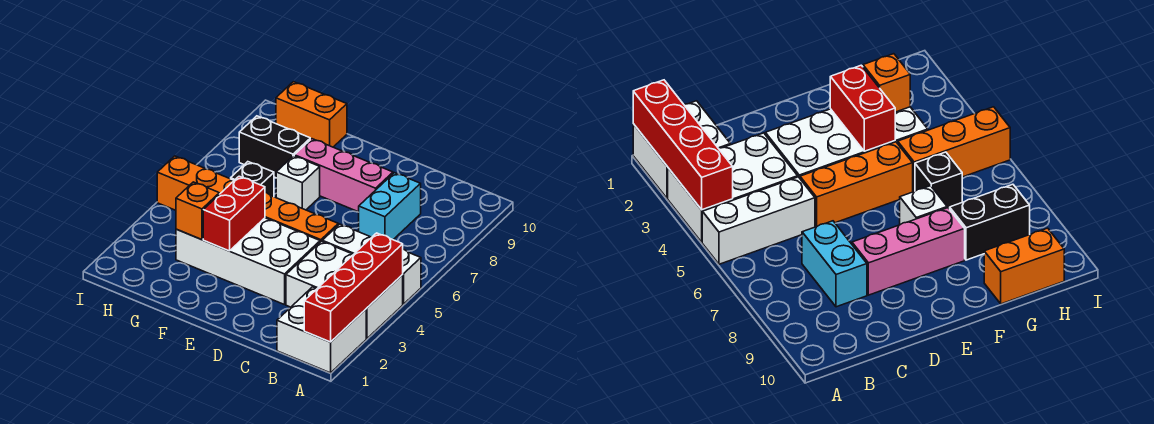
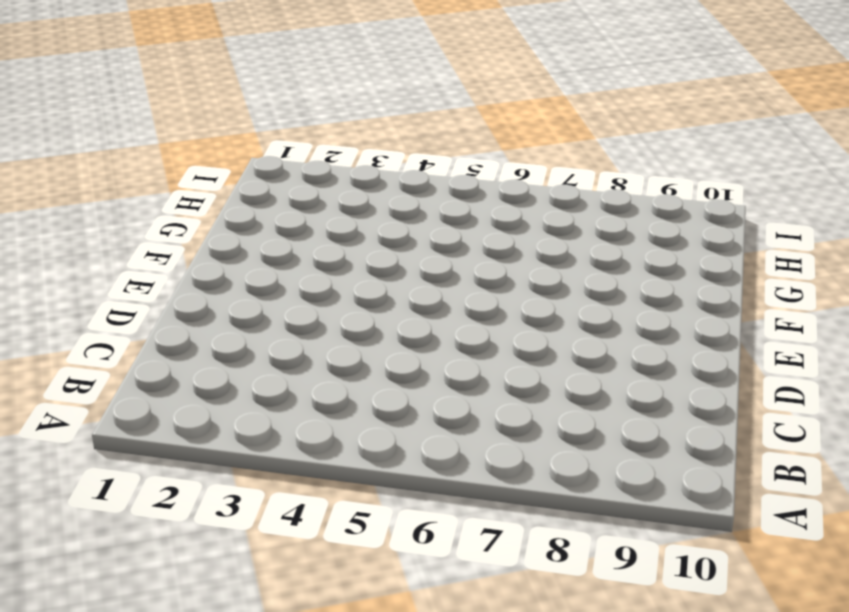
none -> white 2x2 brick [277,287,366,373]
none -> white 2x3 brick [286,241,403,339]
none -> white 1x3 brick [322,224,421,304]

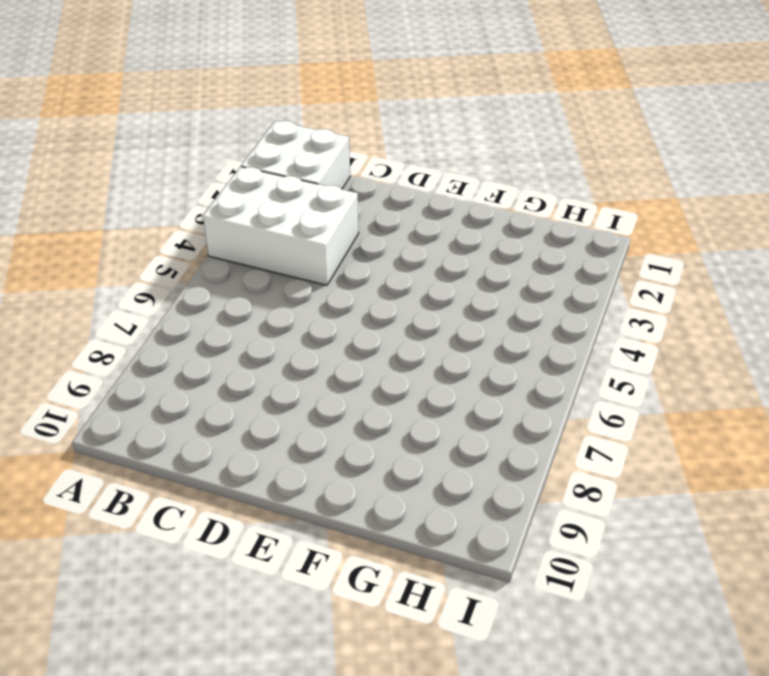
none -> white 1x3 brick [322,224,421,304]
none -> cyan 1x2 brick [359,173,421,240]
none -> white 2x4 brick [176,218,320,305]

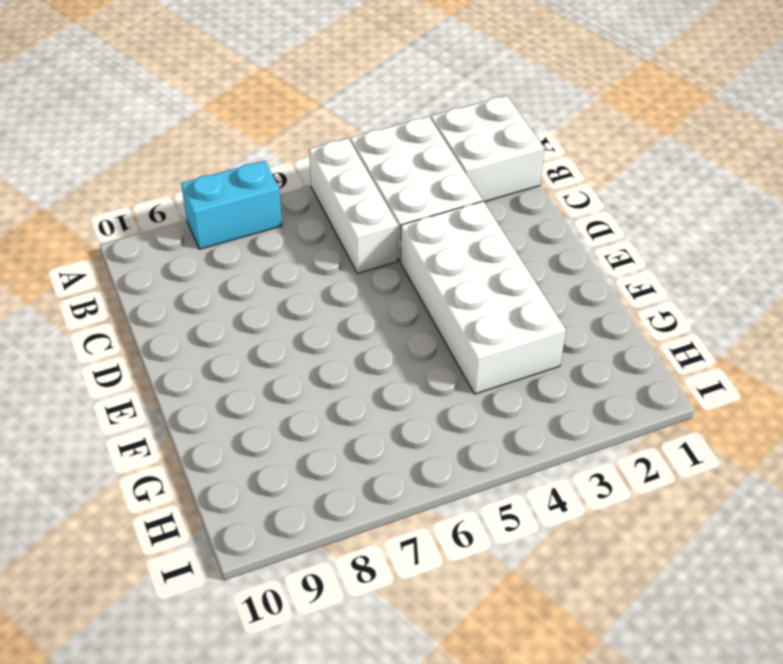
cyan 1x2 brick [181,161,282,249] -> cyan 1x2 brick moved to [359,173,421,240]
none -> orange 1x3 brick [265,193,338,242]
none -> pink 1x3 brick [294,139,393,212]
none -> white 1x1 brick [276,156,320,210]

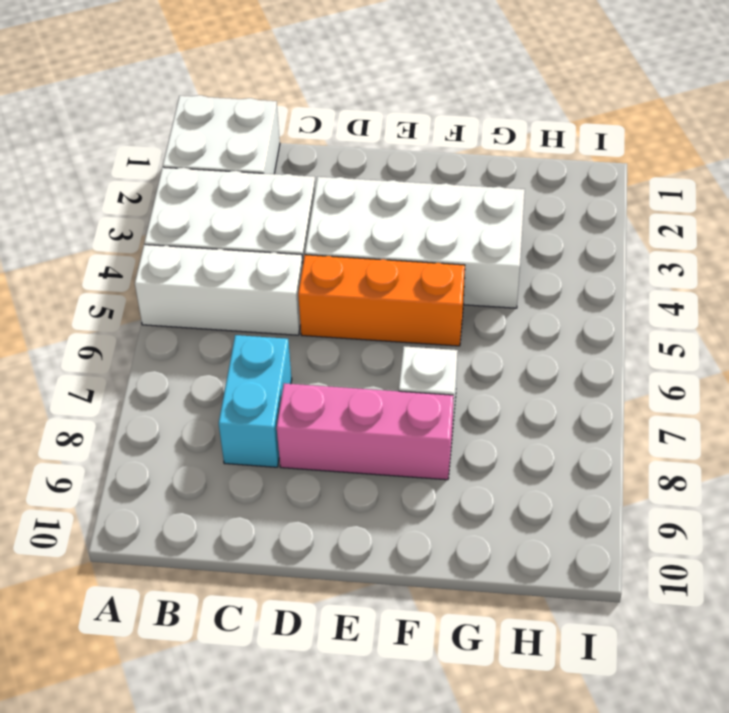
none -> orange 1x3 brick [157,156,234,210]
none -> black 1x1 brick [231,162,274,197]
none -> black 1x2 brick [239,116,310,178]

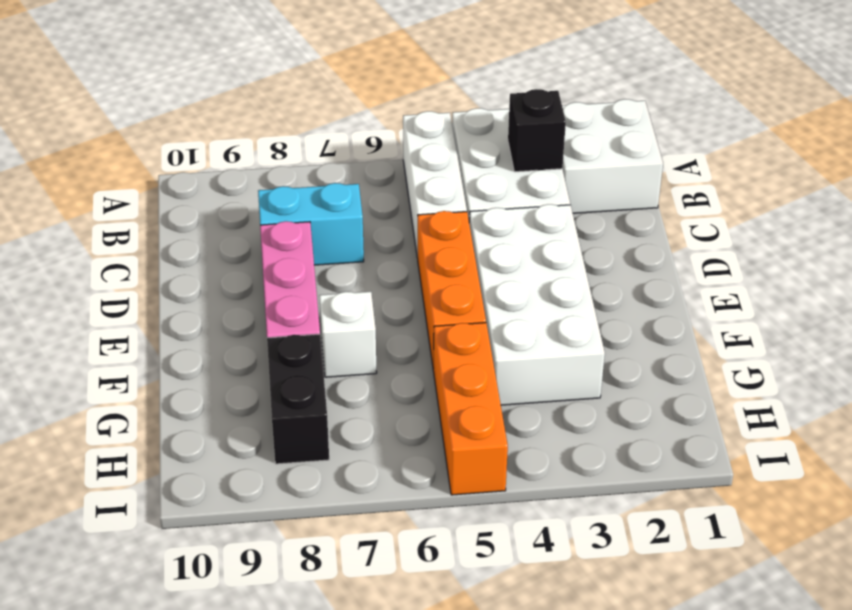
black 1x1 brick [508,89,566,172] -> black 1x1 brick moved to [231,162,274,197]
none -> orange 1x2 brick [276,82,347,147]
none -> red 1x4 brick [304,233,403,342]
none -> red 1x2 brick [203,176,265,251]

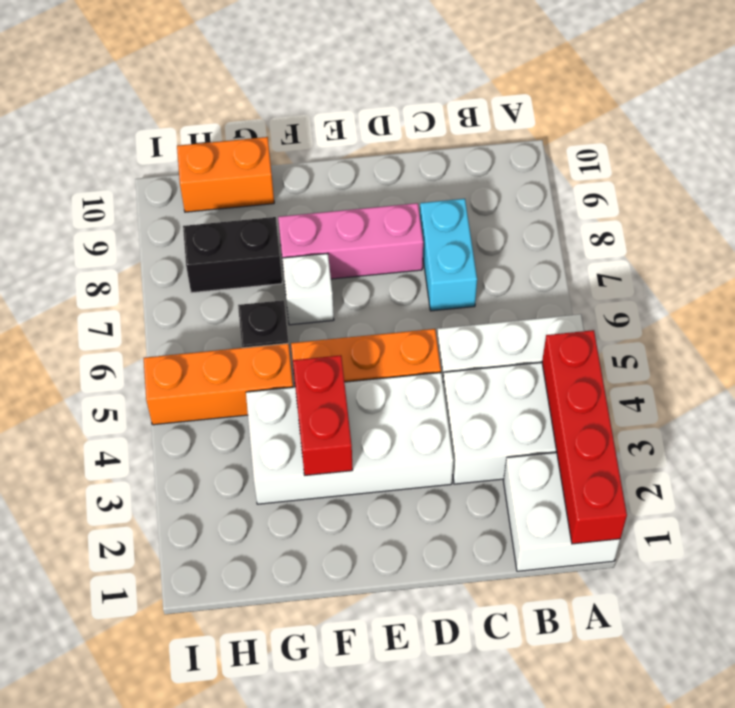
none -> orange 1x1 brick [176,182,219,240]

